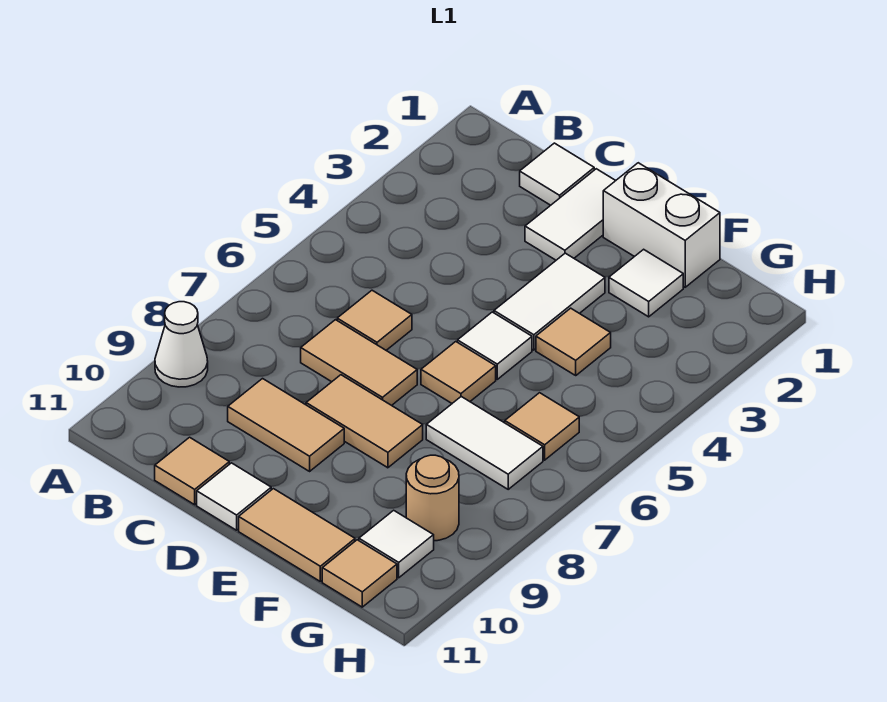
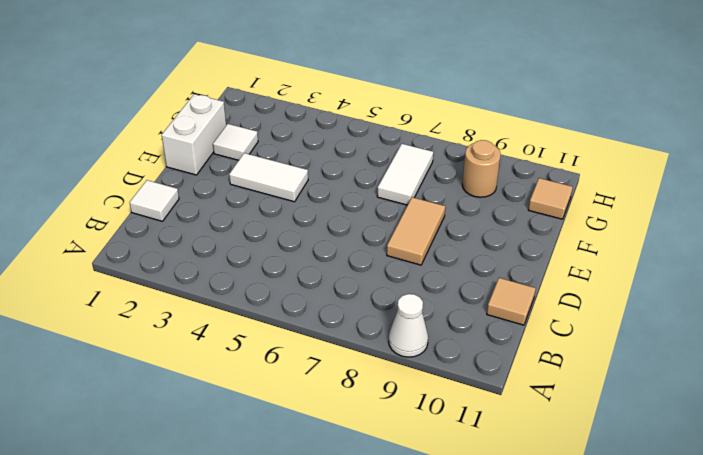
none -> tan 1x1 tile [337,290,412,350]
none -> tan 1x2 tile [301,320,417,405]
none -> tan 1x2 tile [228,379,344,471]

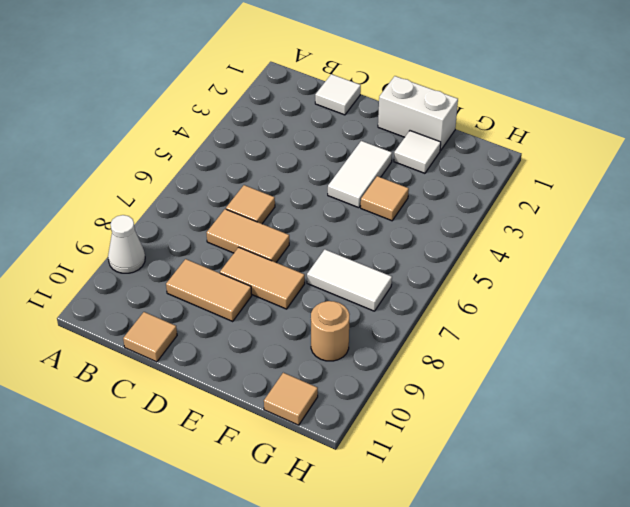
none -> white 1x2 tile [525,169,616,260]
none -> white 1x1 tile [197,463,271,530]
none -> white 1x1 tile [458,312,532,379]

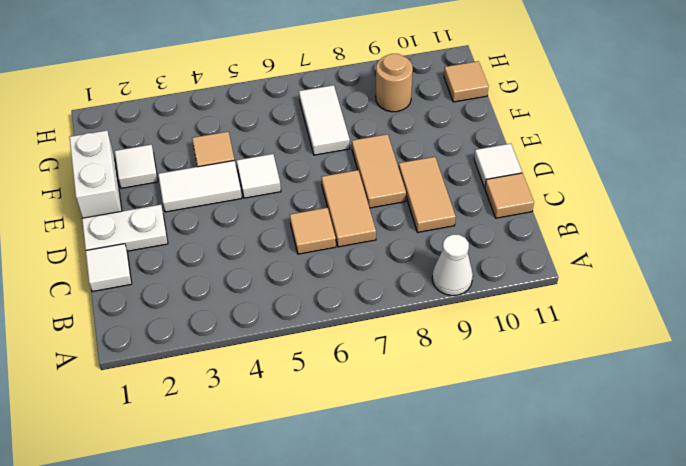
white 1x2 plate [82,205,168,251] -> white 1x2 tile [525,169,616,260]
none -> tan 1x1 tile [421,342,496,403]
none -> tan 1x2 tile [239,489,355,581]
none -> tan 1x1 tile [505,393,579,460]

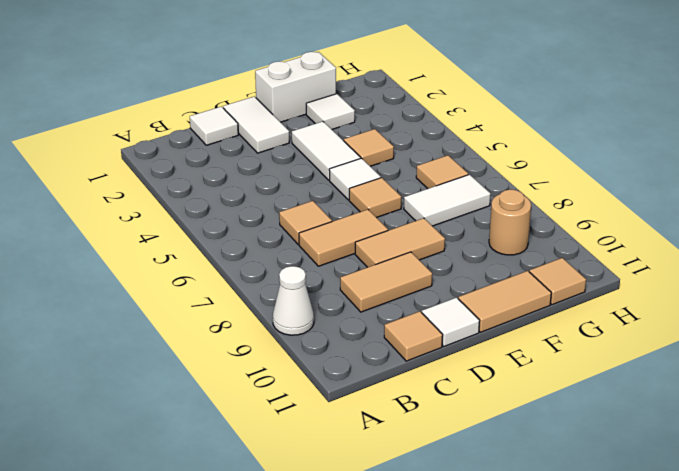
none -> white 1x1 tile [359,510,434,578]

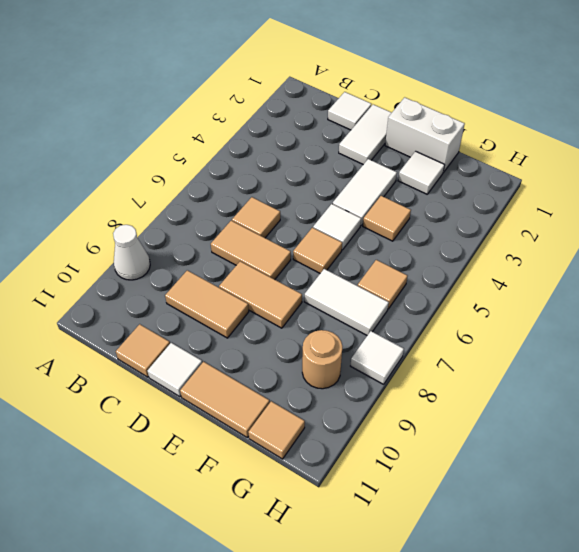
white 1x1 tile [351,331,404,384] -> white 1x1 tile moved to [359,510,434,578]

